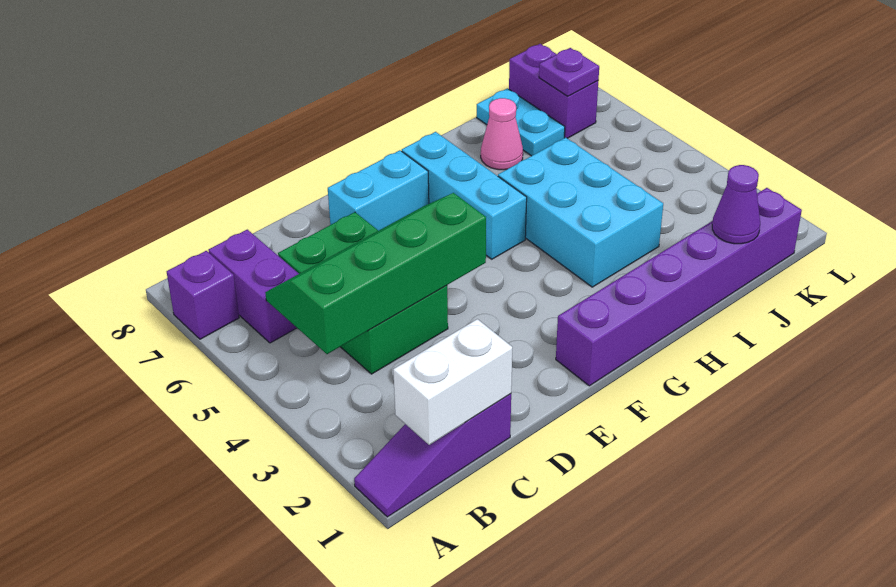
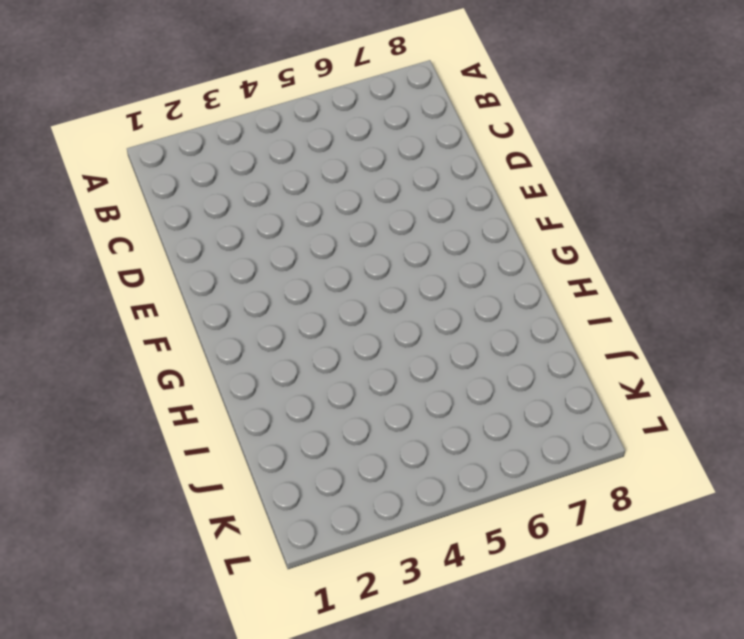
none -> purple 1x3 slope [354,394,511,517]
none -> purple 1x1 brick [167,251,239,339]
none -> purple 1x2 brick [209,230,299,343]

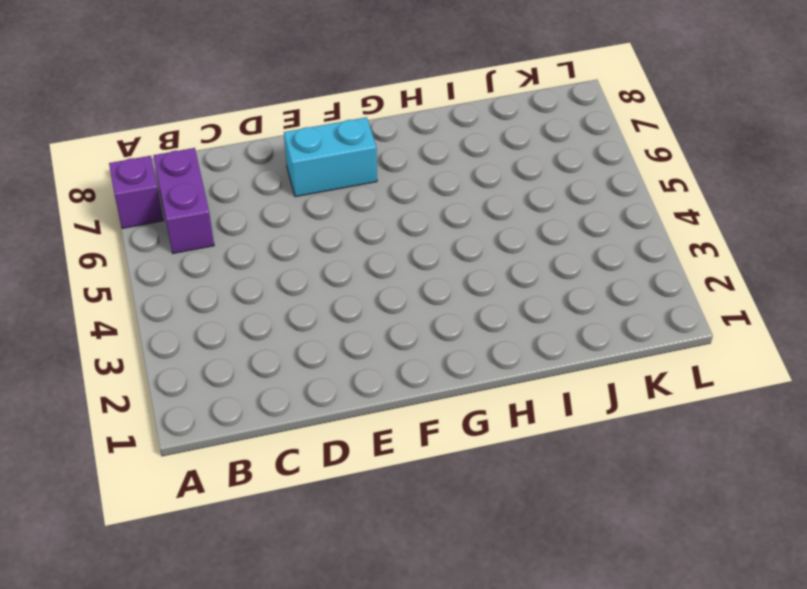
none -> purple 1x3 slope [354,394,511,517]
none -> green 2x3 brick [278,212,448,374]
none -> purple 1x6 brick [556,188,802,386]

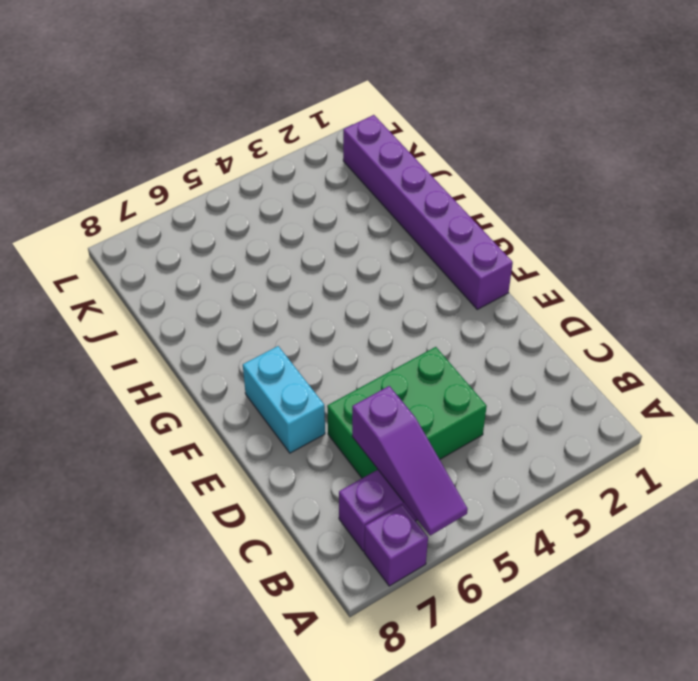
purple 1x3 slope [352,386,468,536] -> purple 1x3 slope moved to [354,394,511,517]
none -> cyan 1x3 brick [402,132,527,259]
none -> cyan 2x3 brick [498,137,663,287]
none -> pink 1x1 cone [481,98,523,170]

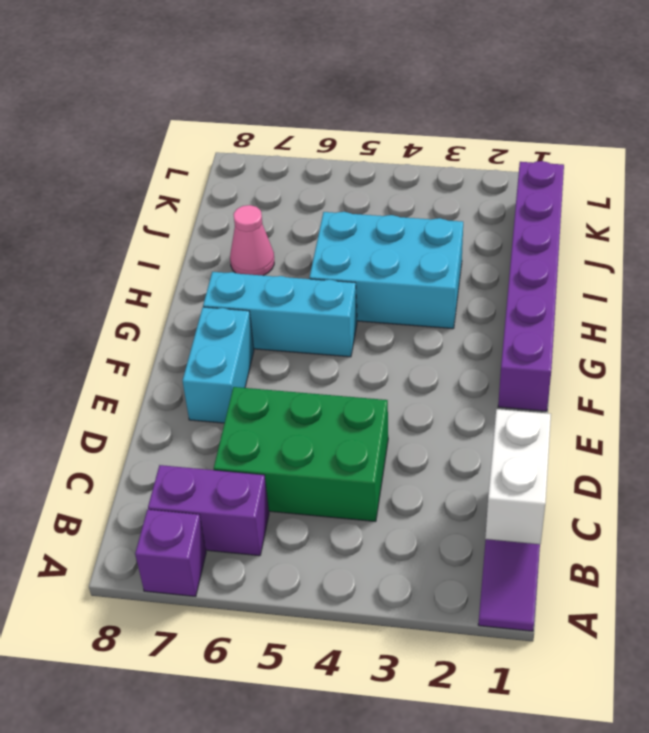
none -> cyan 1x2 plate [477,88,565,156]
none -> purple 1x2 brick [509,44,598,138]
none -> green 2x4 slope [265,193,486,354]

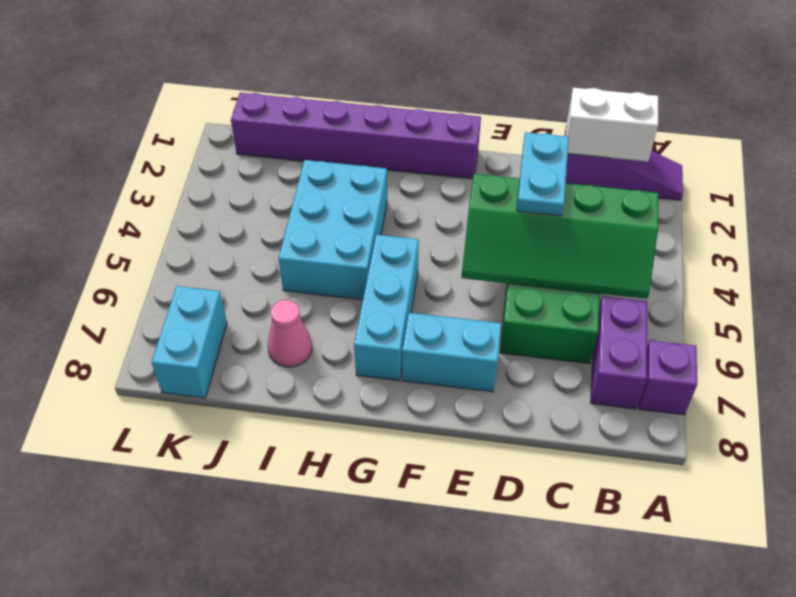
cyan 1x2 plate [517,132,569,216] -> cyan 1x2 plate moved to [477,88,565,156]
cyan 1x2 brick [152,286,227,398] -> purple 1x2 brick [509,44,598,138]
none -> purple 1x1 cone [712,165,760,244]
none -> purple 1x1 plate [539,48,599,96]

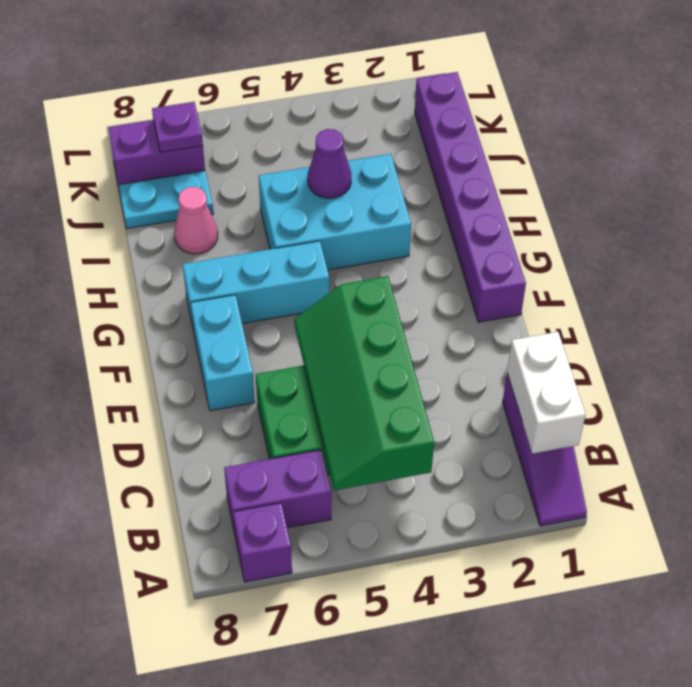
purple 1x1 cone [308,129,351,198] -> purple 1x1 cone moved to [712,165,760,244]

